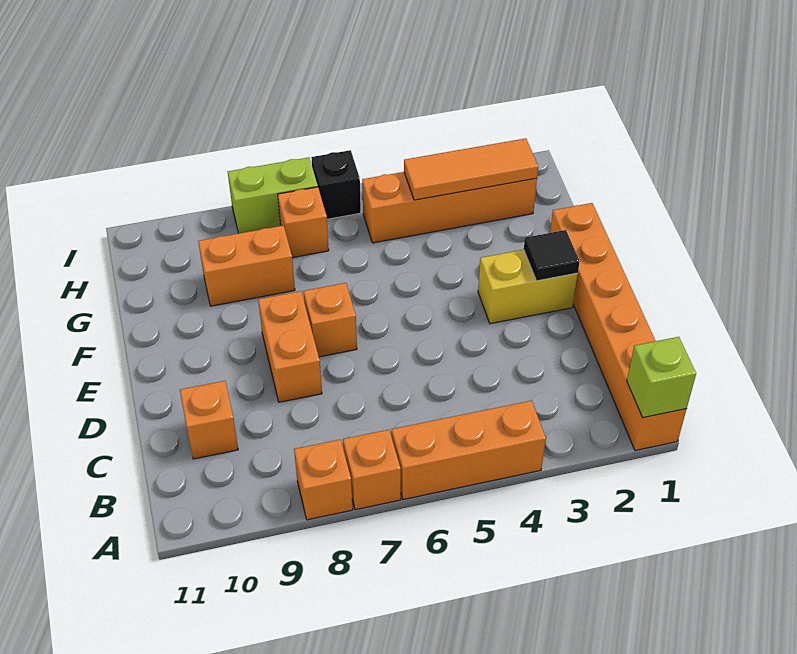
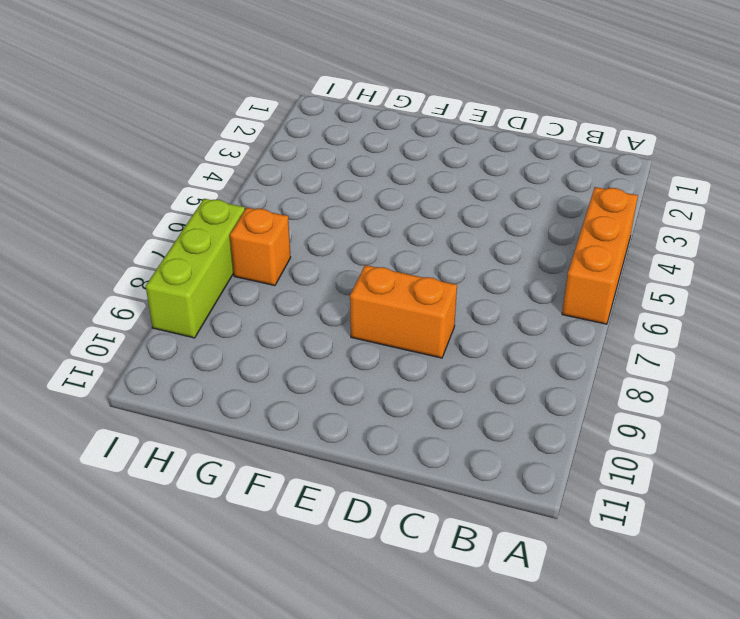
lime 1x3 brick [146,199,245,338] -> lime 1x2 brick [228,157,318,233]
none -> orange 1x6 brick [550,203,686,451]
none -> orange 1x1 brick [343,430,401,510]
none -> orange 1x1 brick [294,440,353,520]

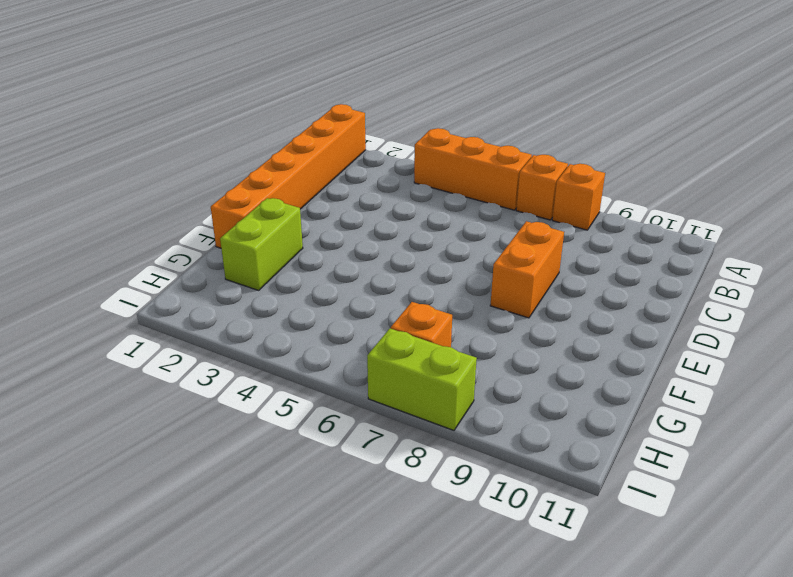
lime 1x2 brick [220,198,303,290] -> none
none -> orange 1x1 brick [180,381,238,459]
none -> yellow 1x2 brick [478,250,578,324]
none -> orange 1x1 brick [304,283,357,357]

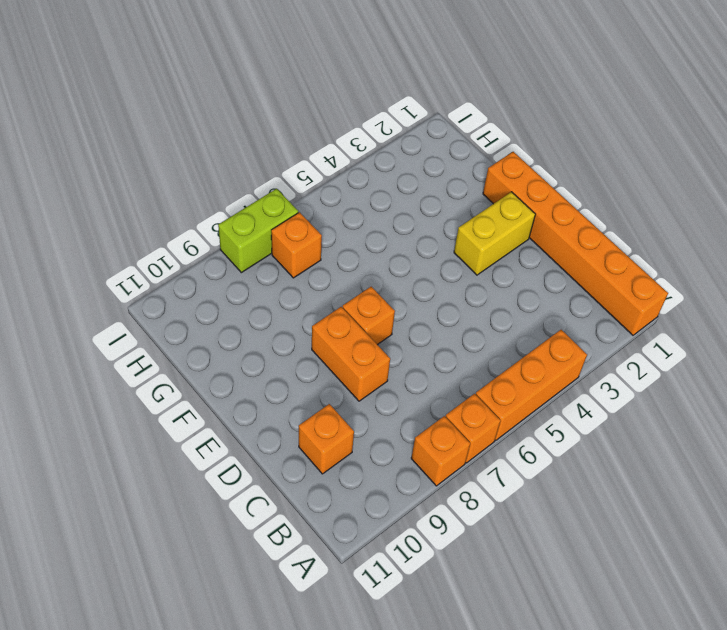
none -> orange 1x2 brick [198,225,295,306]
none -> orange 1x4 brick [362,172,537,243]
none -> black 1x1 brick [311,150,361,219]

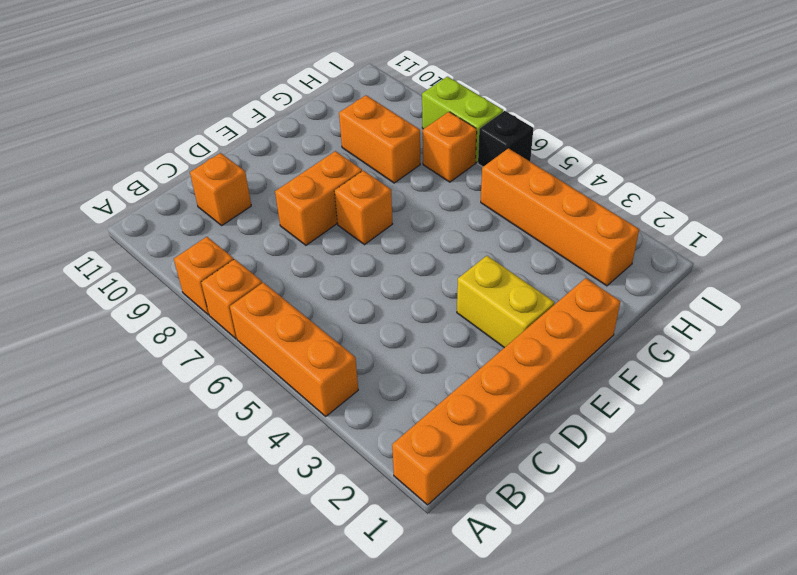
none -> lime 1x1 brick [627,337,696,418]
none -> black 1x1 tile [524,230,580,281]
none -> orange 1x3 tile [404,138,538,200]

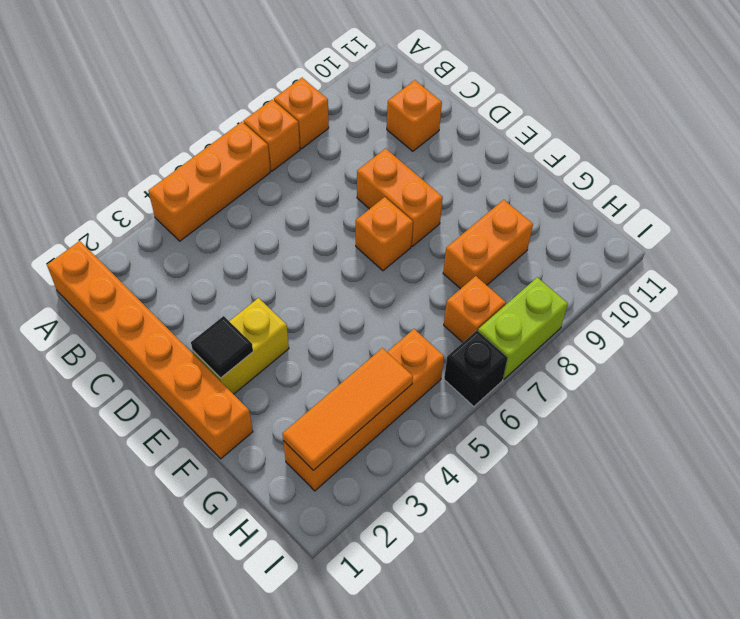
none -> lime 1x1 brick [627,337,696,418]

